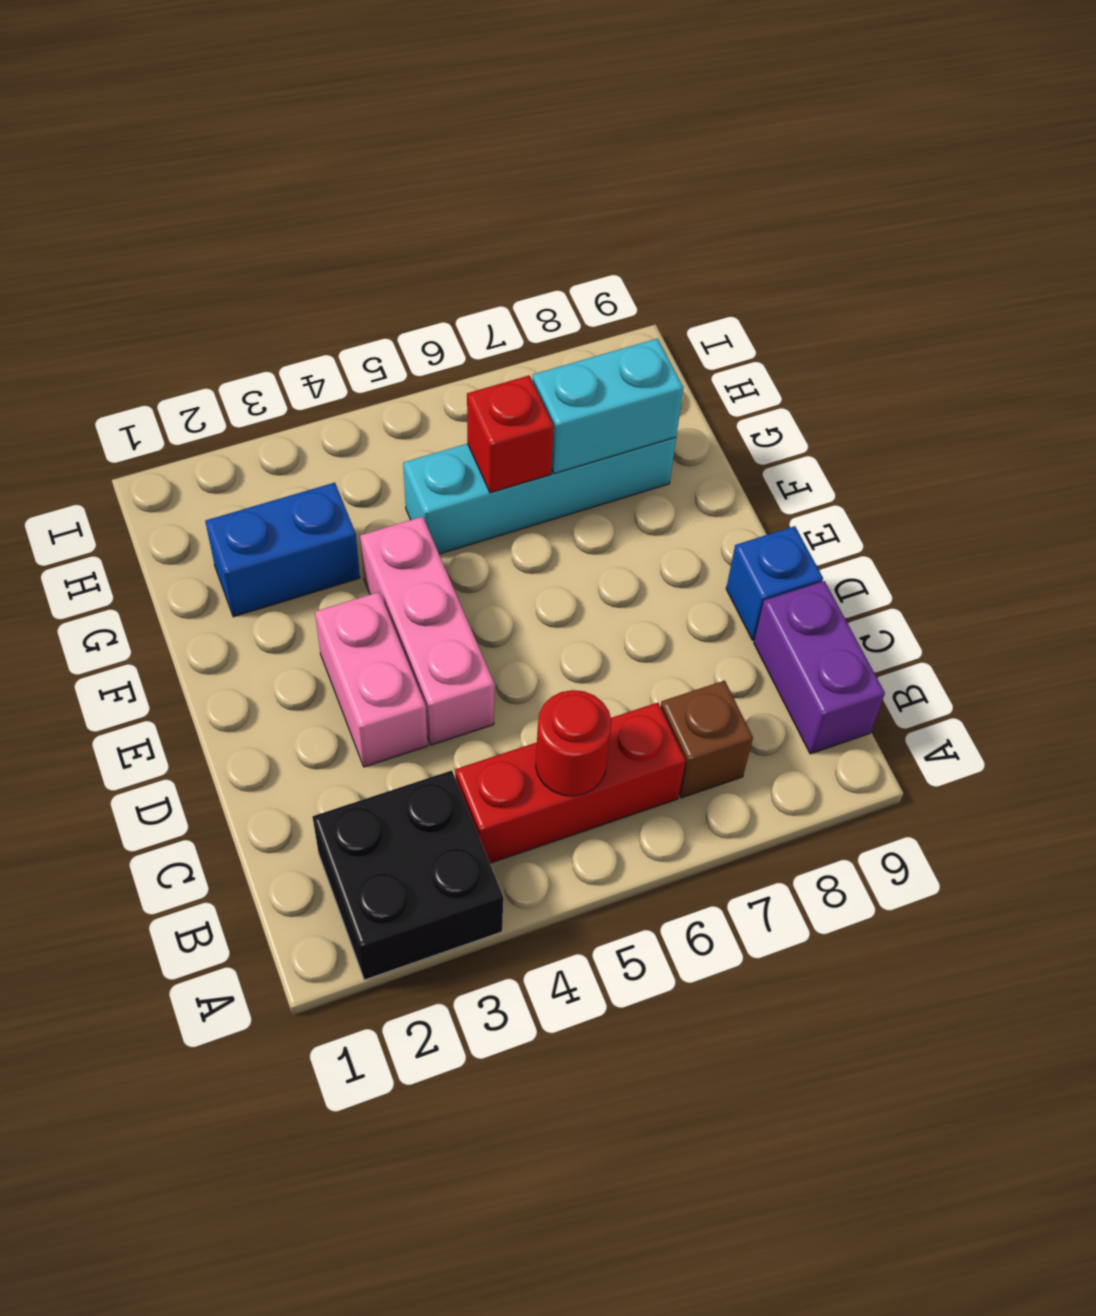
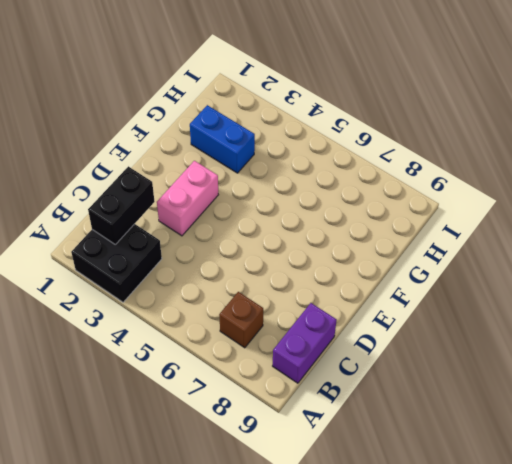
black 1x2 brick [88,166,155,244] -> none
none -> red 1x3 brick [455,703,686,863]
none -> pink 1x3 brick [360,517,495,745]
none -> blue 1x1 brick [726,526,823,640]

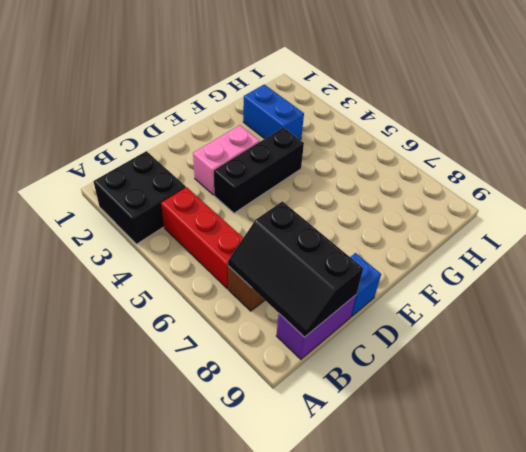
black 2x3 slope [228,201,363,337] -> none
black 1x3 brick [214,127,304,213] -> pink 1x3 brick [360,517,495,745]
none -> cyan 1x4 brick [403,437,676,554]
none -> red 1x1 round brick [536,690,612,796]
none -> red 1x1 brick [467,376,554,493]

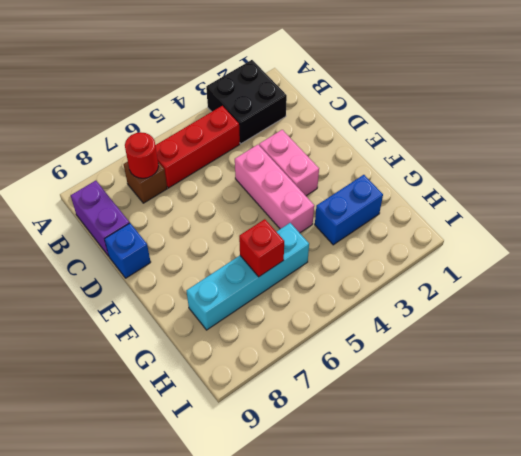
red 1x1 round brick [125,132,158,178] -> red 1x1 round brick moved to [536,690,612,796]
none -> cyan 1x2 brick [532,338,684,474]

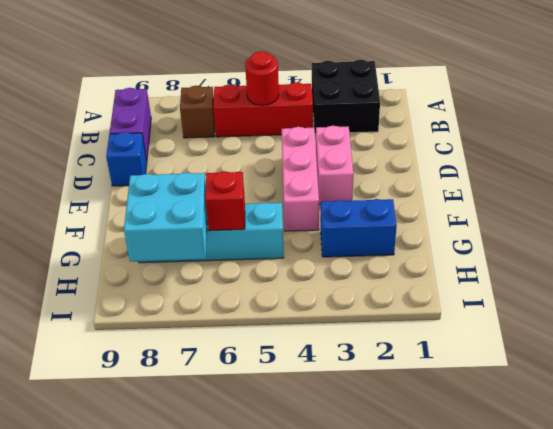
cyan 2x2 brick [124,173,207,262] -> cyan 1x2 brick [532,338,684,474]

